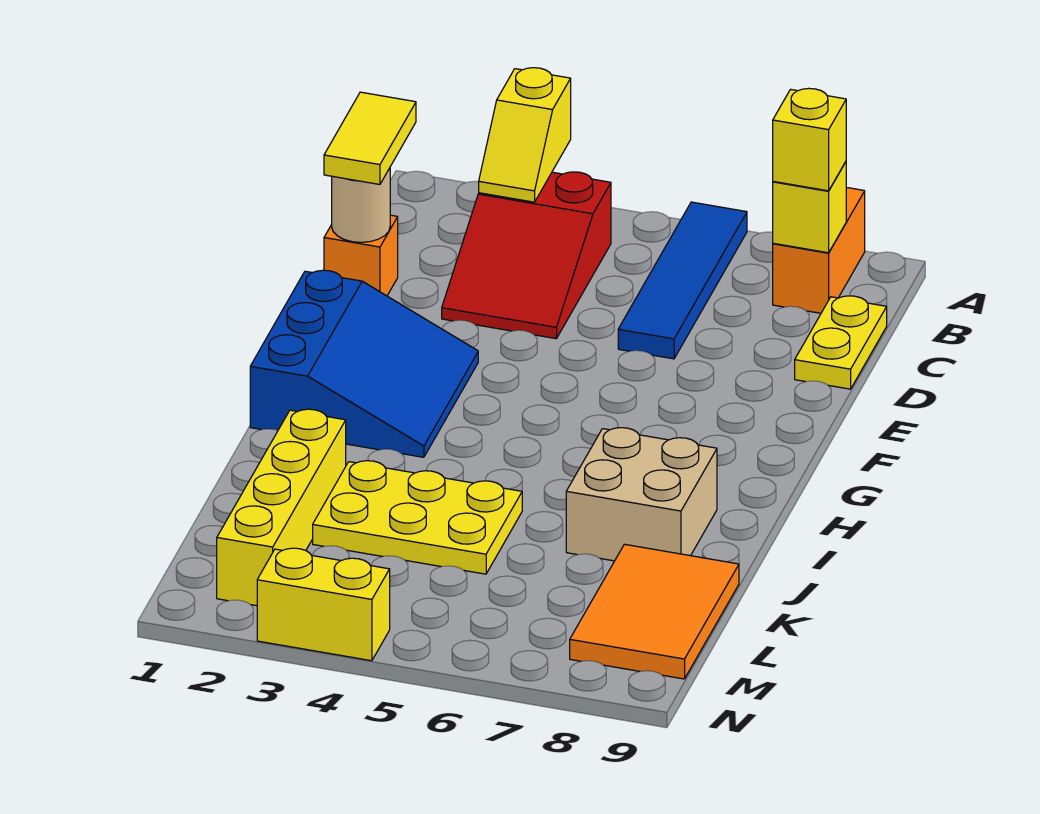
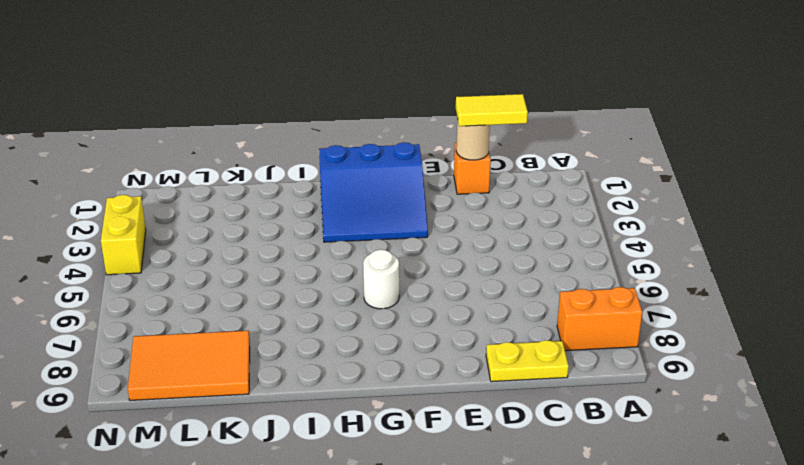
white 1x1 round brick [363,250,399,309] -> none
none -> blue 1x4 tile [618,202,747,359]
none -> red 2x3 slope [442,172,611,339]
none -> tan 2x2 brick [566,428,717,561]

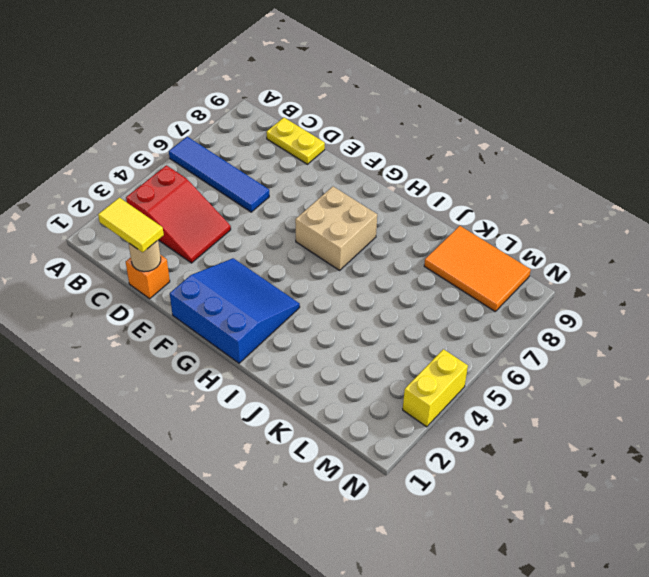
tan 2x2 brick [295,187,377,270] -> tan 2x2 brick moved to [566,428,717,561]
none -> orange 1x2 brick [773,187,865,313]
none -> yellow 1x4 brick [217,409,346,606]
none -> yellow 2x3 plate [313,461,522,574]

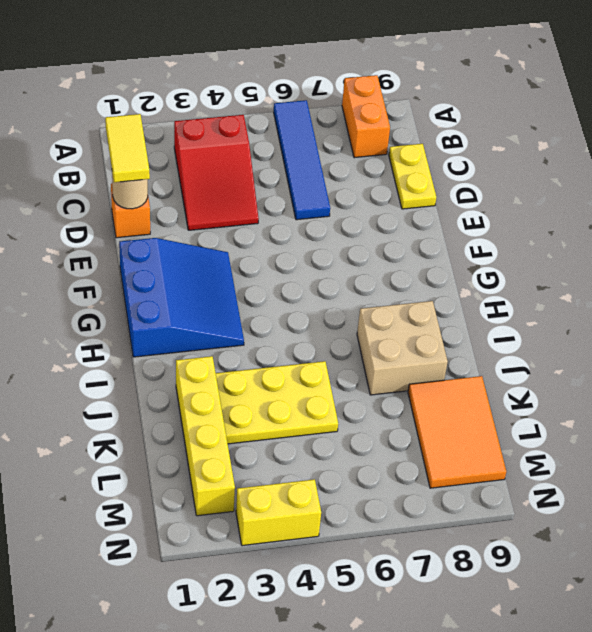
none -> yellow 1x2 slope [479,68,571,202]
none -> yellow 1x1 brick [773,162,846,253]
none -> yellow 1x1 brick [773,88,846,191]

